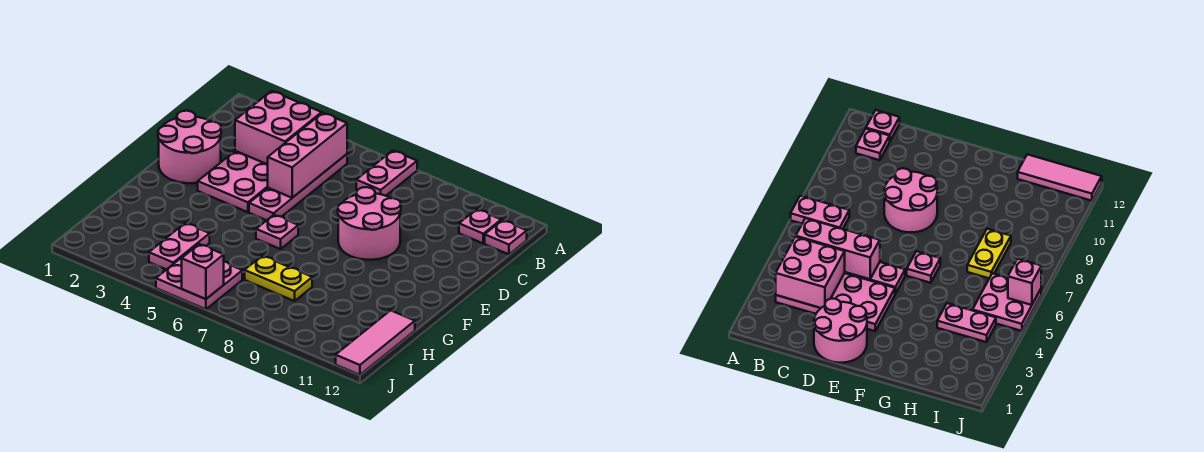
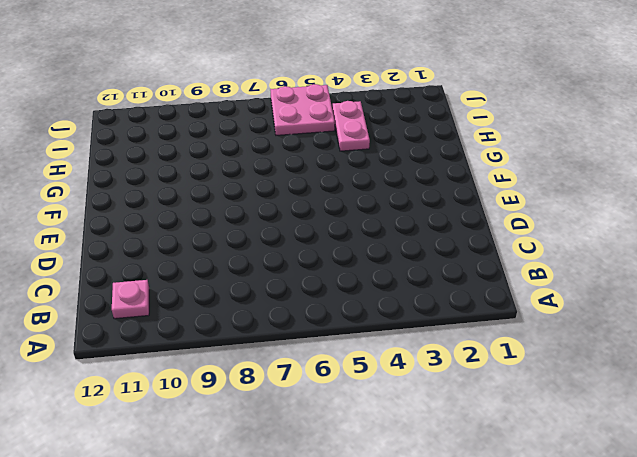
none -> pink 1x2 plate [356,150,417,196]
none -> pink 2x4 plate [198,151,268,212]
none -> pink 1x4 plate [249,154,347,220]

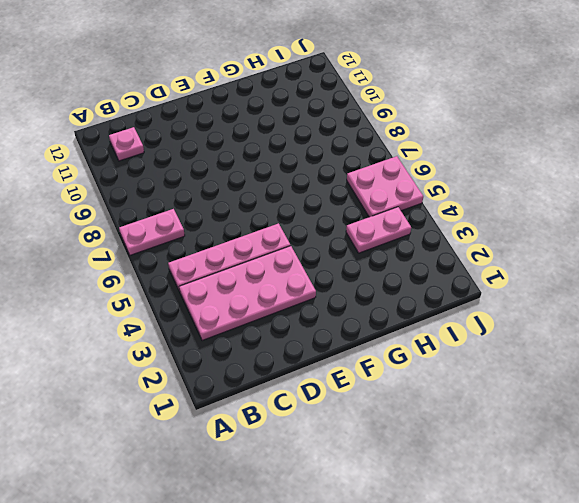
none -> pink 1x1 plate [485,220,527,254]
none -> pink 2x2 round brick [158,111,221,183]
none -> pink 2x2 round brick [338,187,401,260]

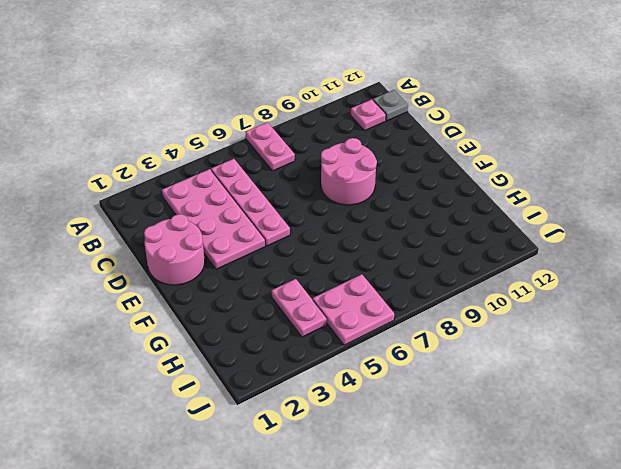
grey 1x1 plate [373,90,408,121] -> pink 1x1 plate [485,220,527,254]
none -> pink 1x1 plate [256,215,298,249]
none -> yellow 1x2 plate [245,256,312,301]
none -> pink 1x3 tile [336,310,415,375]

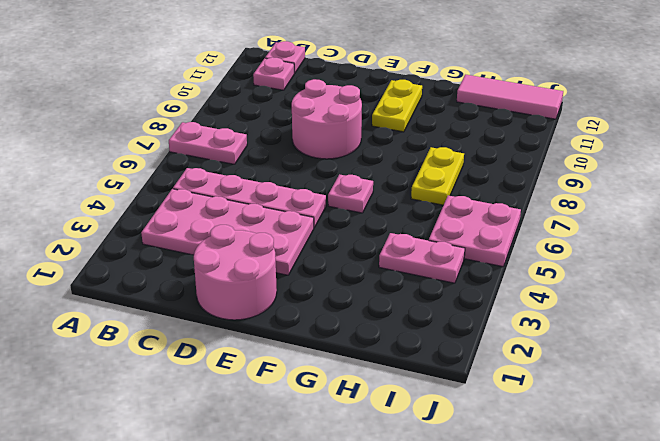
yellow 1x2 plate [372,80,422,132] -> none
none -> pink 2x2 brick [235,91,322,164]
none -> pink 1x3 brick [267,113,347,198]
none -> pink 1x1 brick [182,244,224,299]

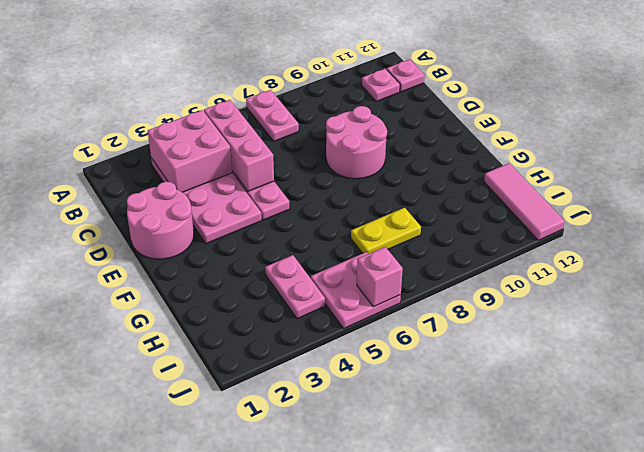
none -> pink 1x1 plate [256,215,298,249]

